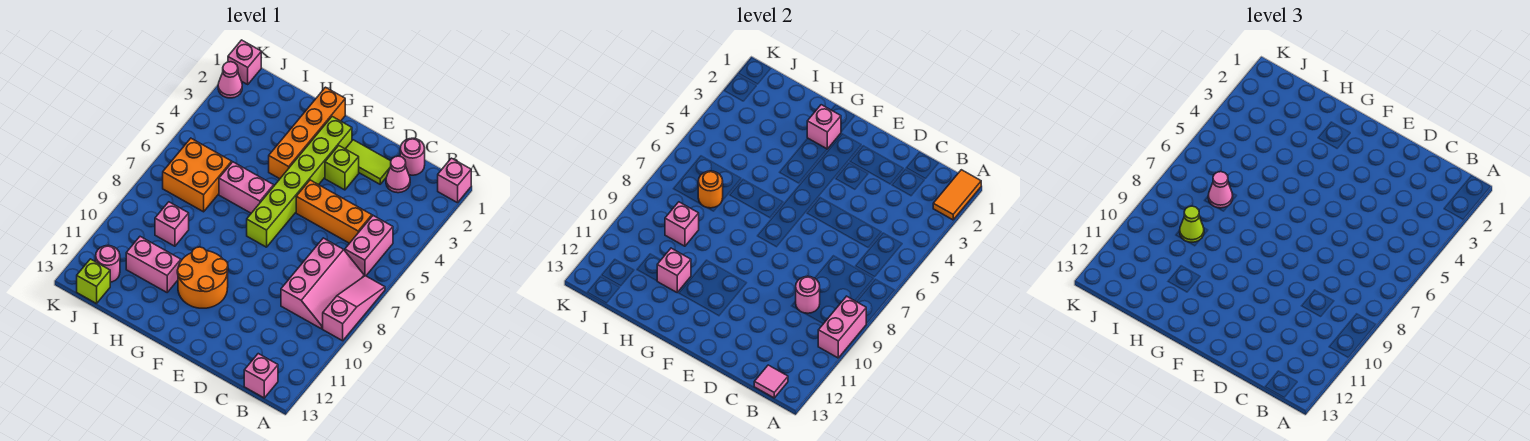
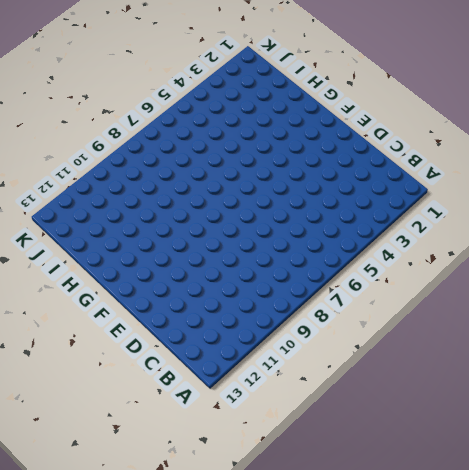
none -> pink 1x1 brick [438,158,471,203]
none -> pink 1x3 slope [323,276,385,341]
none -> pink 1x2 brick [345,216,393,276]
none -> pink 2x3 slope [281,238,364,329]

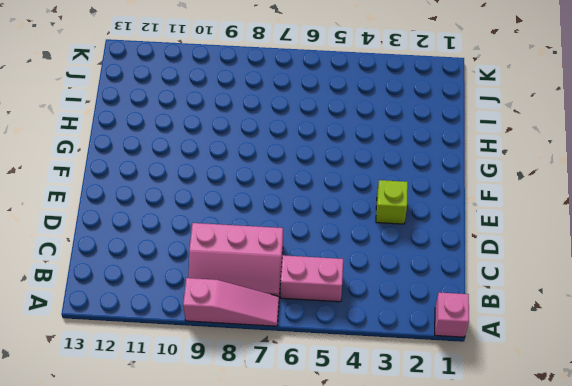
none -> pink 1x1 brick [244,354,278,398]
none -> pink 1x1 round brick [400,138,425,175]
none -> pink 1x1 cone [386,156,410,193]
none -> orange 1x3 brick [296,180,372,243]

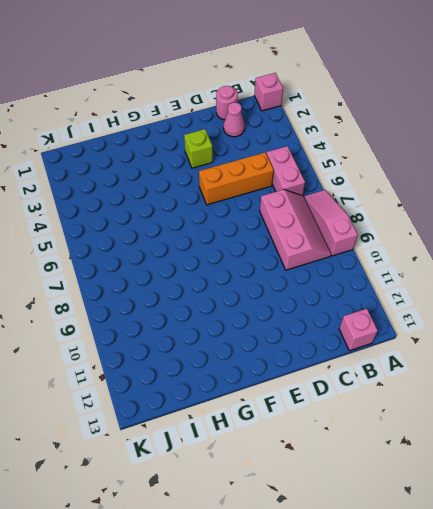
none -> lime 1x2 tile [346,140,391,184]
none -> lime 1x6 brick [247,117,352,247]
none -> orange 2x2 round brick [177,247,228,308]
none -> orange 1x4 brick [269,87,345,179]

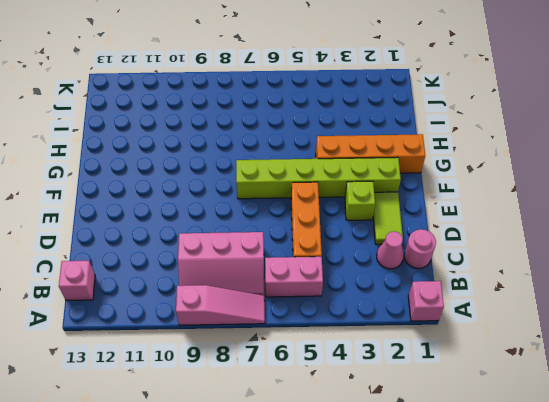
none -> orange 2x2 round brick [177,247,228,308]
none -> pink 1x2 brick [219,162,274,213]
none -> pink 1x2 brick [126,237,181,292]
none -> orange 2x2 brick [163,138,232,212]

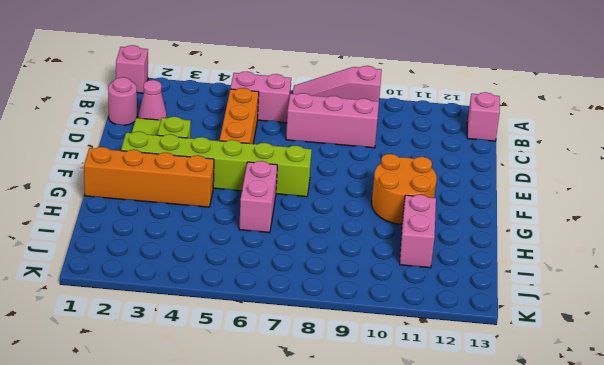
none -> orange 2x2 brick [163,138,232,212]
none -> pink 1x1 brick [155,202,189,246]
none -> pink 1x1 round brick [96,246,120,282]
none -> lime 1x1 brick [77,259,110,304]

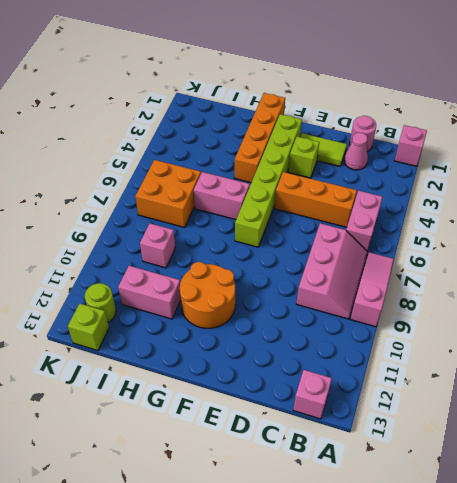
lime 1x1 round brick [85,283,116,322] -> pink 1x1 round brick [96,246,120,282]
none -> pink 1x1 brick [228,40,261,84]
none -> pink 1x1 cone [218,62,242,98]
none -> orange 1x2 tile [933,170,981,220]
none -> pink 1x2 brick [818,296,866,358]

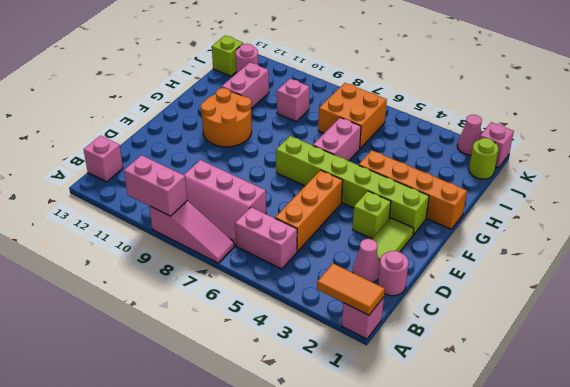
lime 1x1 round brick [469,138,498,179] -> none
none -> pink 1x1 tile [754,365,788,398]
none -> pink 1x1 round brick [796,276,820,313]
none -> pink 1x1 brick [807,105,841,149]
none -> pink 1x1 brick [657,248,691,292]

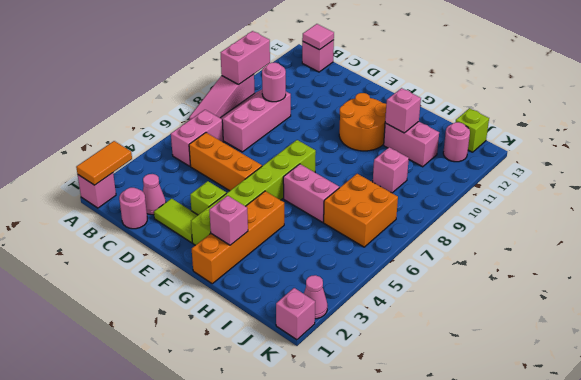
none -> orange 1x1 round brick [698,171,723,208]
none -> pink 1x1 brick [665,202,699,246]
none -> pink 1x1 cone [1208,172,1233,208]
none -> lime 1x1 cone [1180,206,1204,242]

